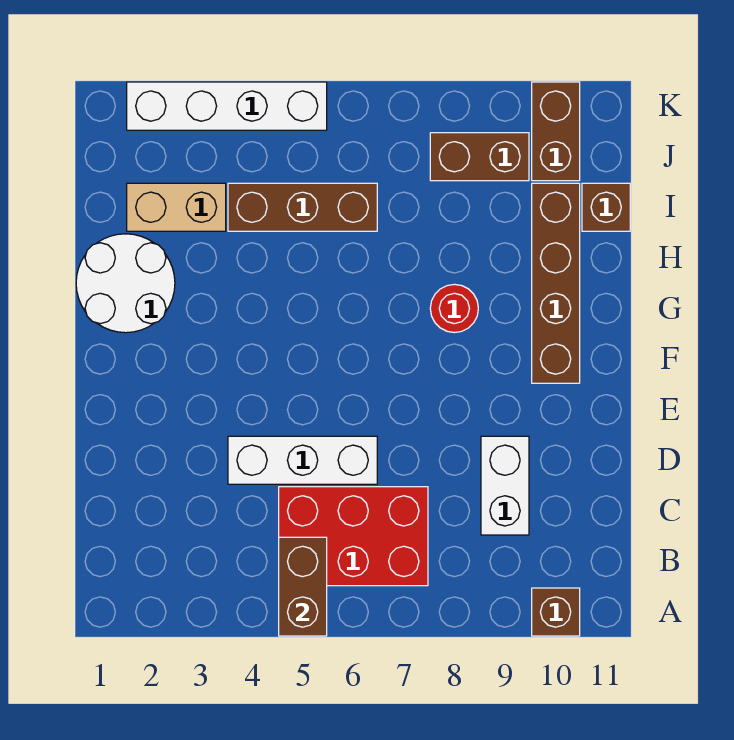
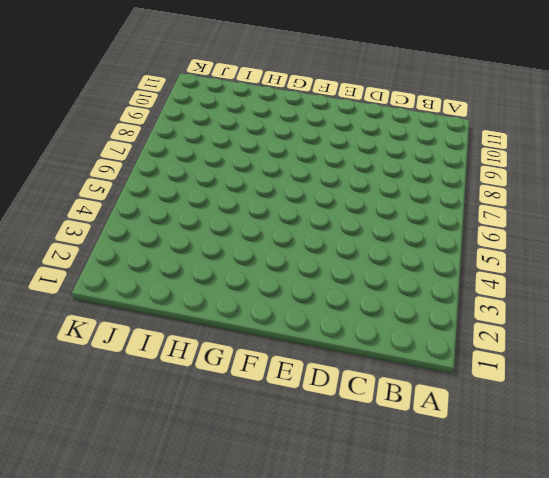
none -> brown 1x1 brick [532,588,580,636]
none -> red 2x3 brick [279,487,428,586]
none -> white 1x2 brick [481,436,529,535]

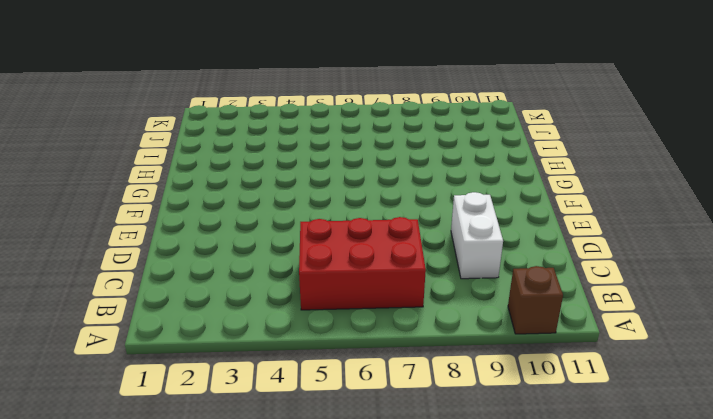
none -> white 1x3 brick [228,436,377,484]
none -> brown 1x4 brick [532,183,580,383]
none -> white 2x2 round brick [76,234,175,333]

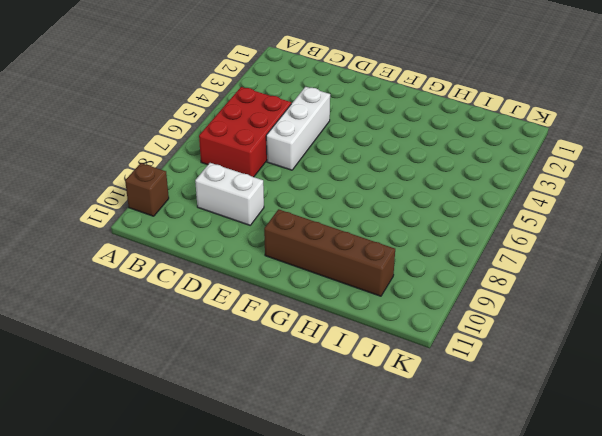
none -> white 2x2 round brick [76,234,175,333]
none -> red 1x1 round brick [430,284,478,333]
none -> tan 1x2 brick [127,183,226,231]

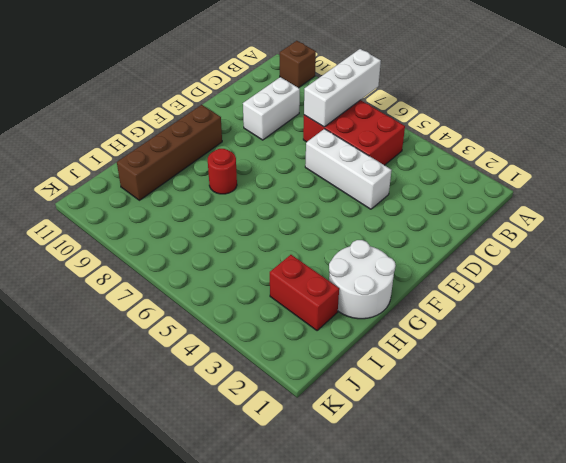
white 1x3 brick [304,49,381,127] -> none
red 1x2 brick [270,255,339,331] -> tan 1x2 brick [127,183,226,231]
none -> brown 1x3 brick [228,183,377,231]
none -> brown 1x1 brick [582,183,630,231]
none -> brown 1x2 brick [430,133,529,181]

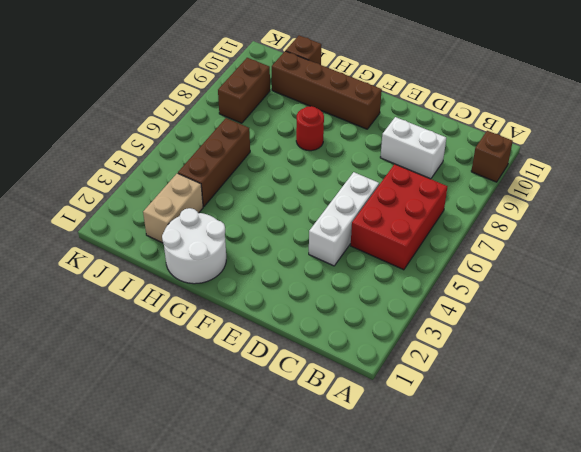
none -> brown 1x2 brick [532,82,580,181]
none -> white 1x4 brick [127,82,327,130]
none -> brown 1x2 brick [279,537,327,636]

